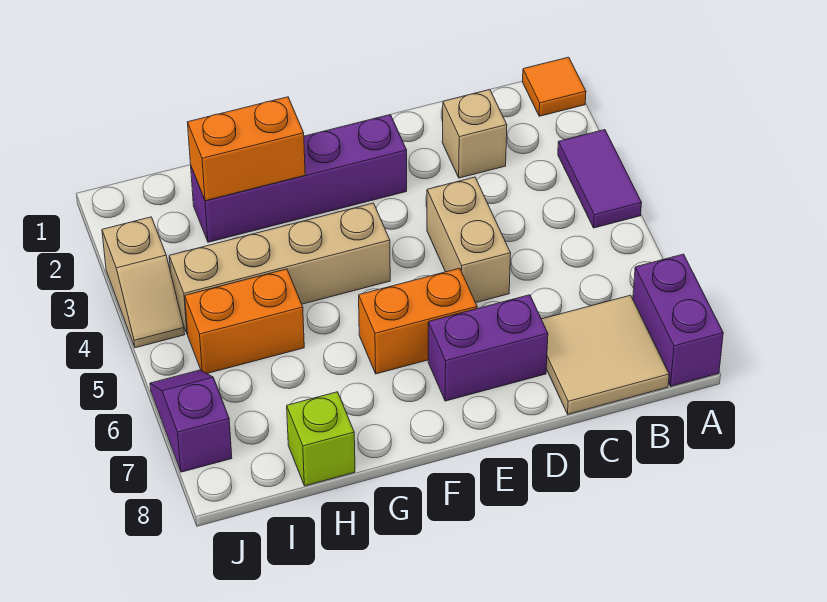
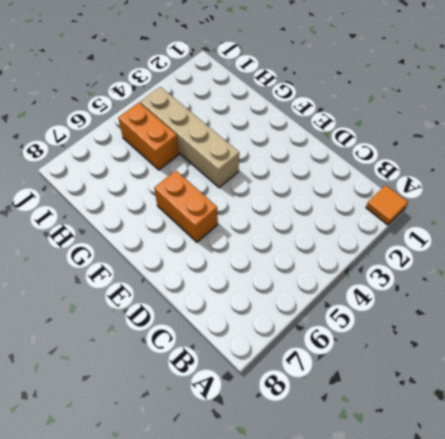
none -> purple 1x2 tile [558,130,641,228]
none -> purple 1x2 brick [633,254,723,386]
none -> tan 2x2 tile [541,295,669,414]

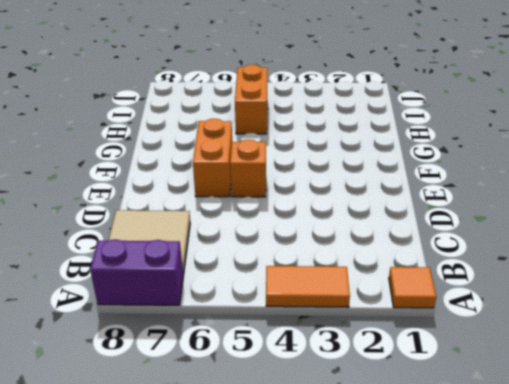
orange 1x2 tile [266,266,350,307] -> purple 1x2 tile [558,130,641,228]
orange 1x1 brick [230,139,266,197] -> none
none -> tan 1x1 brick [442,90,507,178]
none -> tan 1x2 brick [427,177,511,303]
none -> purple 1x2 brick [428,295,548,401]

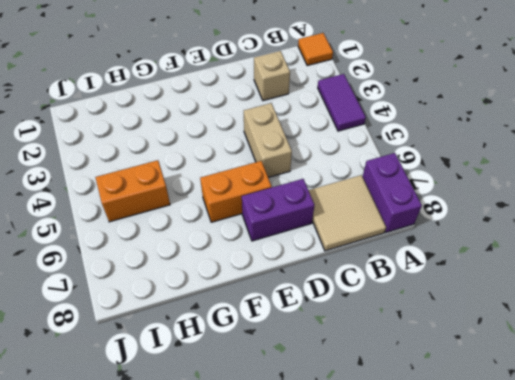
none -> purple 1x4 brick [191,115,407,242]
none -> tan 1x4 brick [169,203,390,334]
none -> lime 1x1 brick [287,392,355,486]

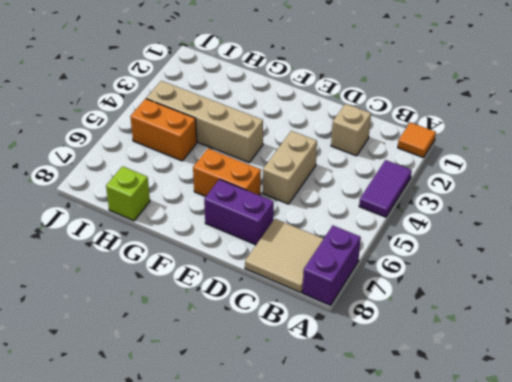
none -> purple 1x4 brick [191,115,407,242]
none -> tan 1x2 slope [102,217,185,348]
none -> purple 1x2 slope [150,370,232,472]

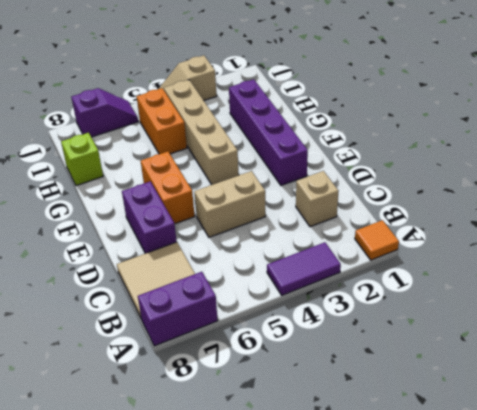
none -> orange 1x2 brick [188,97,305,201]

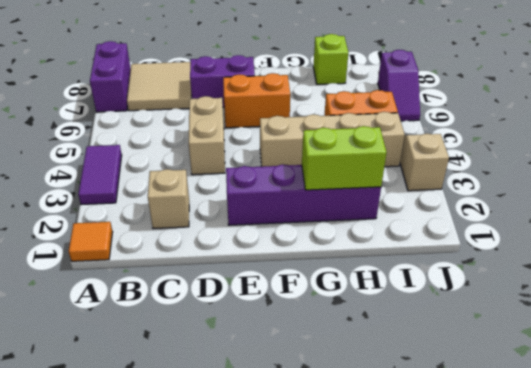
lime 1x2 brick [302,126,387,190] -> orange 1x2 brick [188,97,305,201]

